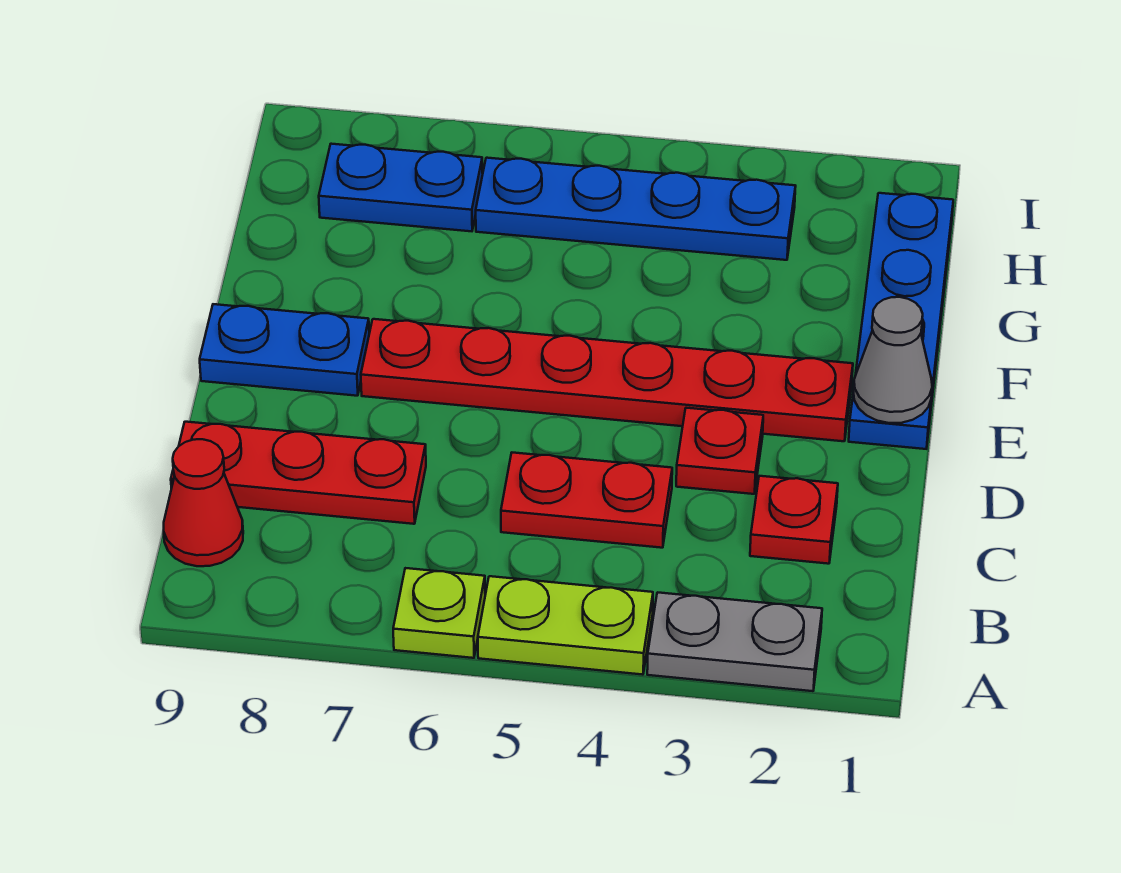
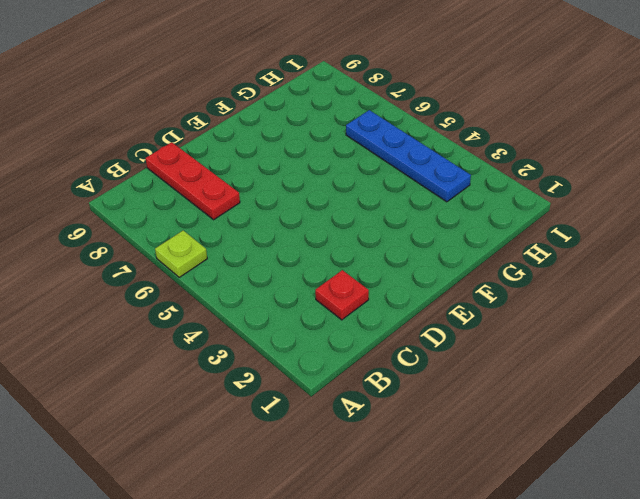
none -> grey 1x2 plate [647,592,822,691]
none -> lime 1x2 plate [478,576,653,675]
none -> red 1x1 cone [164,439,243,566]

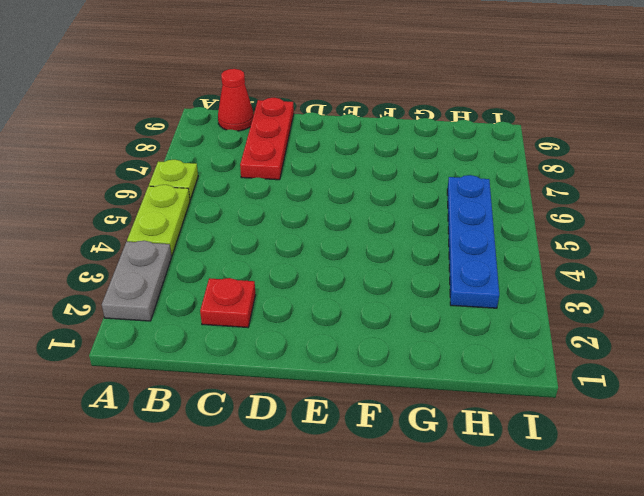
none -> red 1x2 plate [501,453,672,548]
none -> red 1x1 plate [676,408,763,494]
none -> blue 1x4 plate [849,193,953,449]

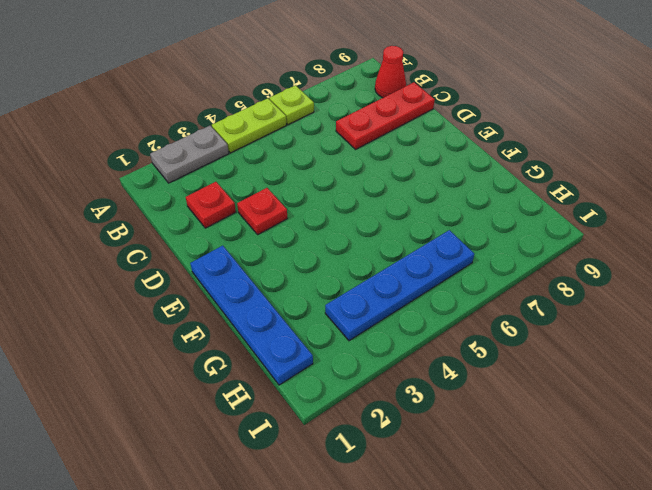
none -> red 1x2 plate [501,453,672,548]
none -> red 1x6 plate [361,319,853,441]
none -> blue 1x2 plate [200,304,369,396]

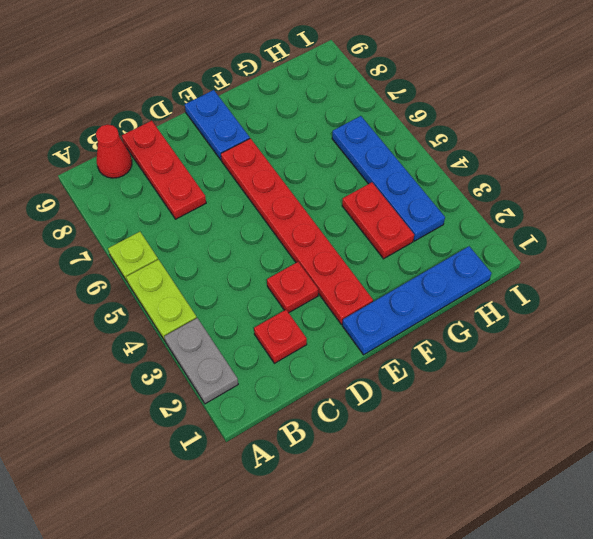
red 1x2 plate [342,182,414,259] -> red 1x2 plate moved to [501,453,672,548]
none -> blue 1x2 plate [319,144,483,231]
none -> grey 1x1 cone [853,297,932,423]

